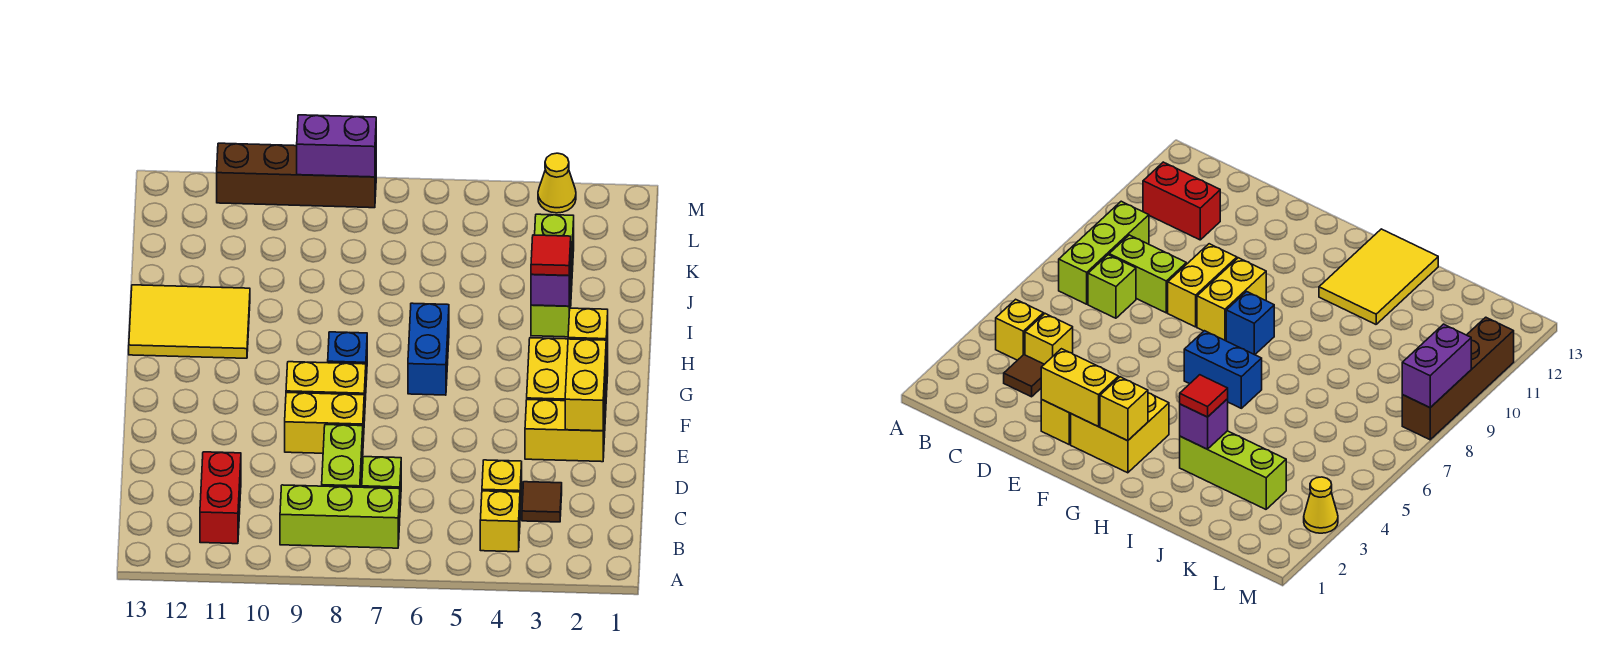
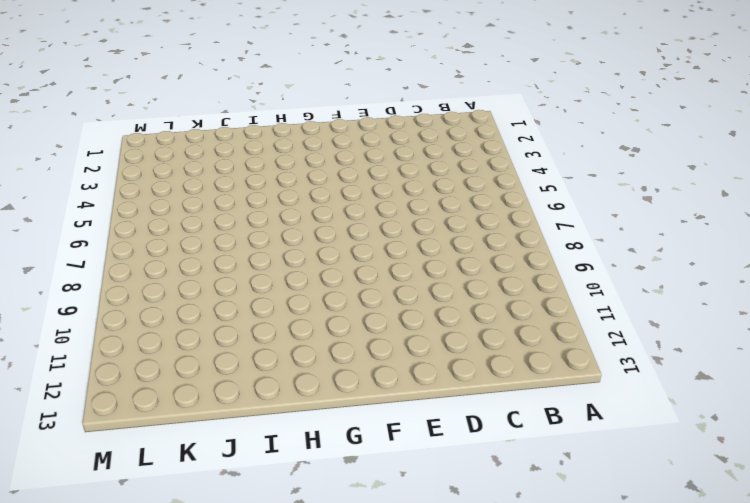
none -> yellow 1x1 brick [480,491,520,552]
none -> lime 1x3 brick [280,485,400,548]
none -> red 1x2 brick [200,452,241,544]

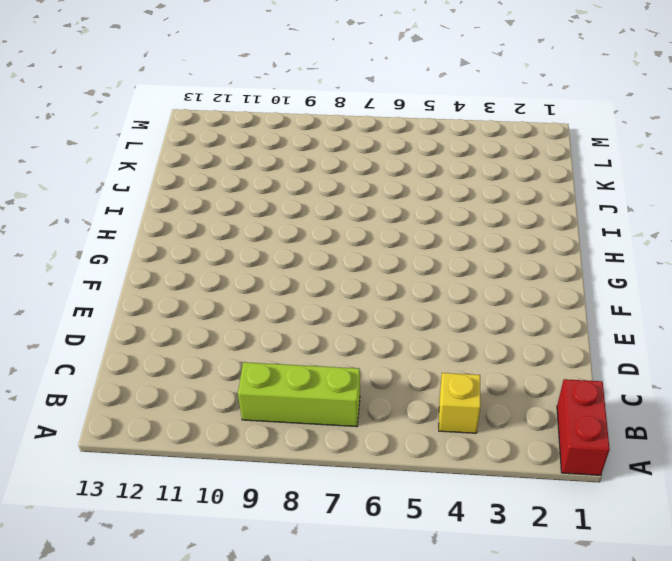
red 1x2 brick [557,379,610,475] -> red 1x2 brick moved to [200,452,241,544]
none -> brown 1x1 tile [522,482,562,522]
none -> yellow 1x1 brick [482,460,522,514]
none -> lime 1x1 brick [362,457,401,505]

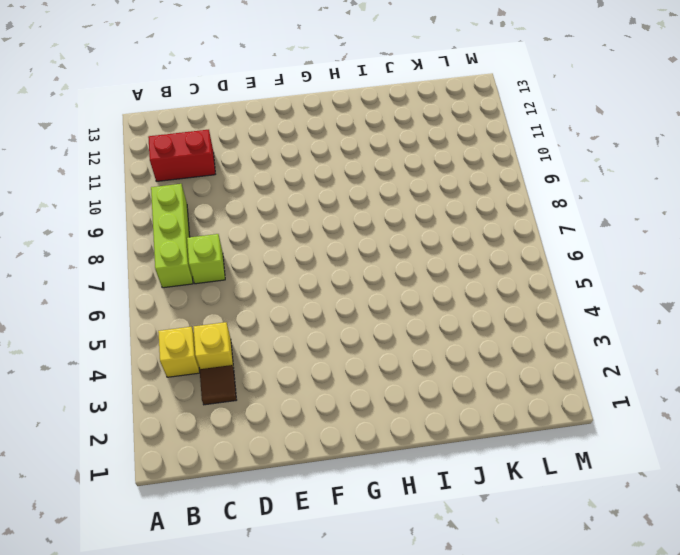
none -> lime 1x2 brick [322,425,363,487]
none -> yellow 1x2 brick [525,400,605,462]
none -> yellow 1x2 brick [285,393,364,453]

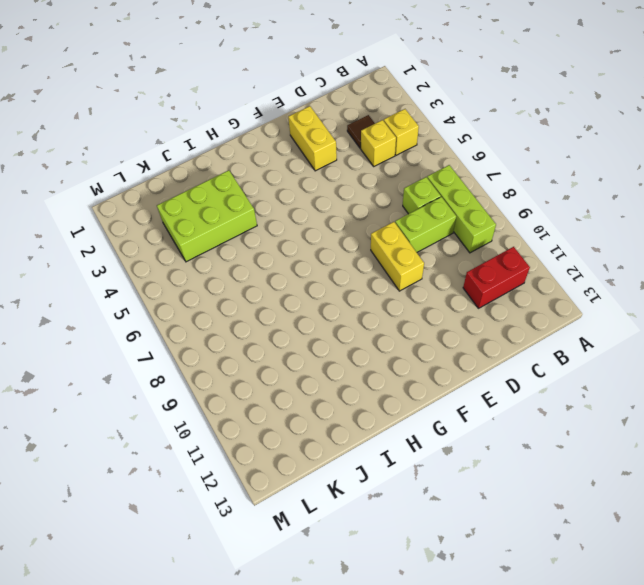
lime 2x3 brick [157,170,257,262] -> lime 1x3 brick [531,214,574,337]
none -> yellow 2x2 brick [527,338,608,417]
none -> yellow 1x2 brick [286,362,366,421]
none -> blue 1x2 brick [408,303,449,395]

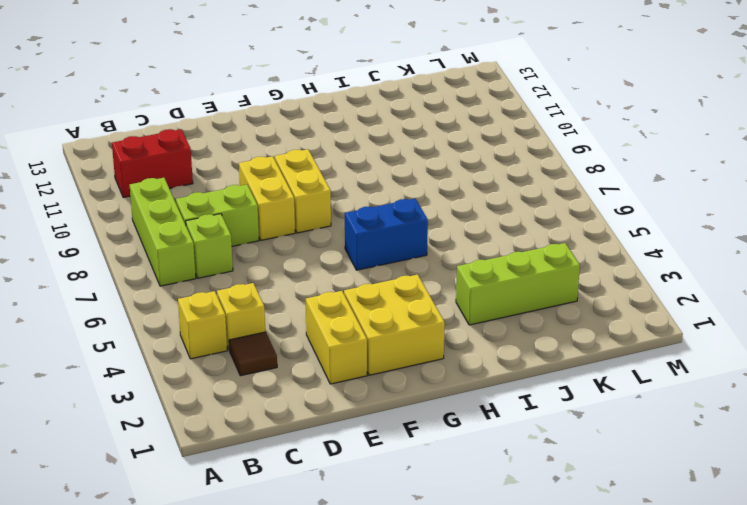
none -> blue 1x1 brick [328,332,367,380]
none -> yellow 2x3 tile [129,285,250,358]
none -> yellow 1x1 cone [538,153,576,213]

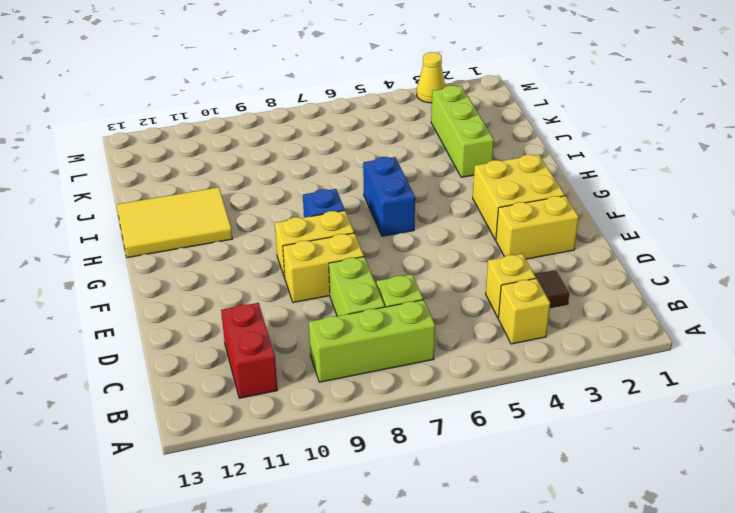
none -> brown 1x4 brick [217,143,376,208]
none -> yellow 1x2 brick [565,339,606,431]
none -> yellow 1x1 brick [568,308,608,366]

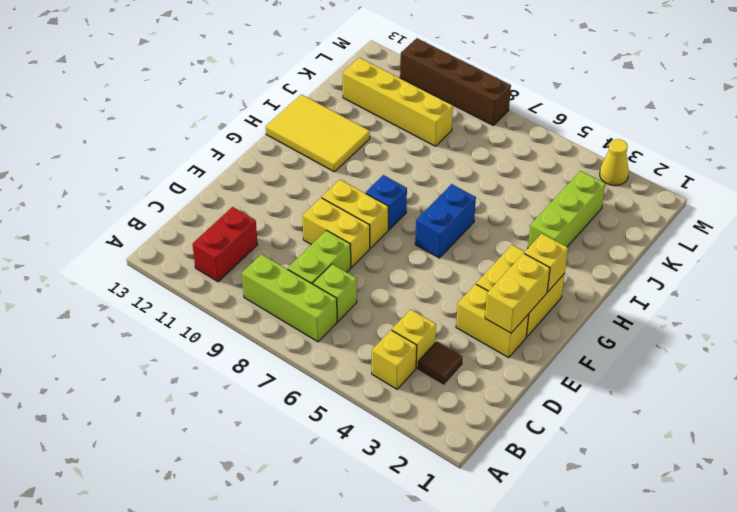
yellow 1x4 brick [343,58,453,146] -> none
none -> purple 1x1 brick [531,252,571,306]
none -> purple 1x2 brick [297,115,376,177]
none -> red 1x1 tile [531,235,571,276]

